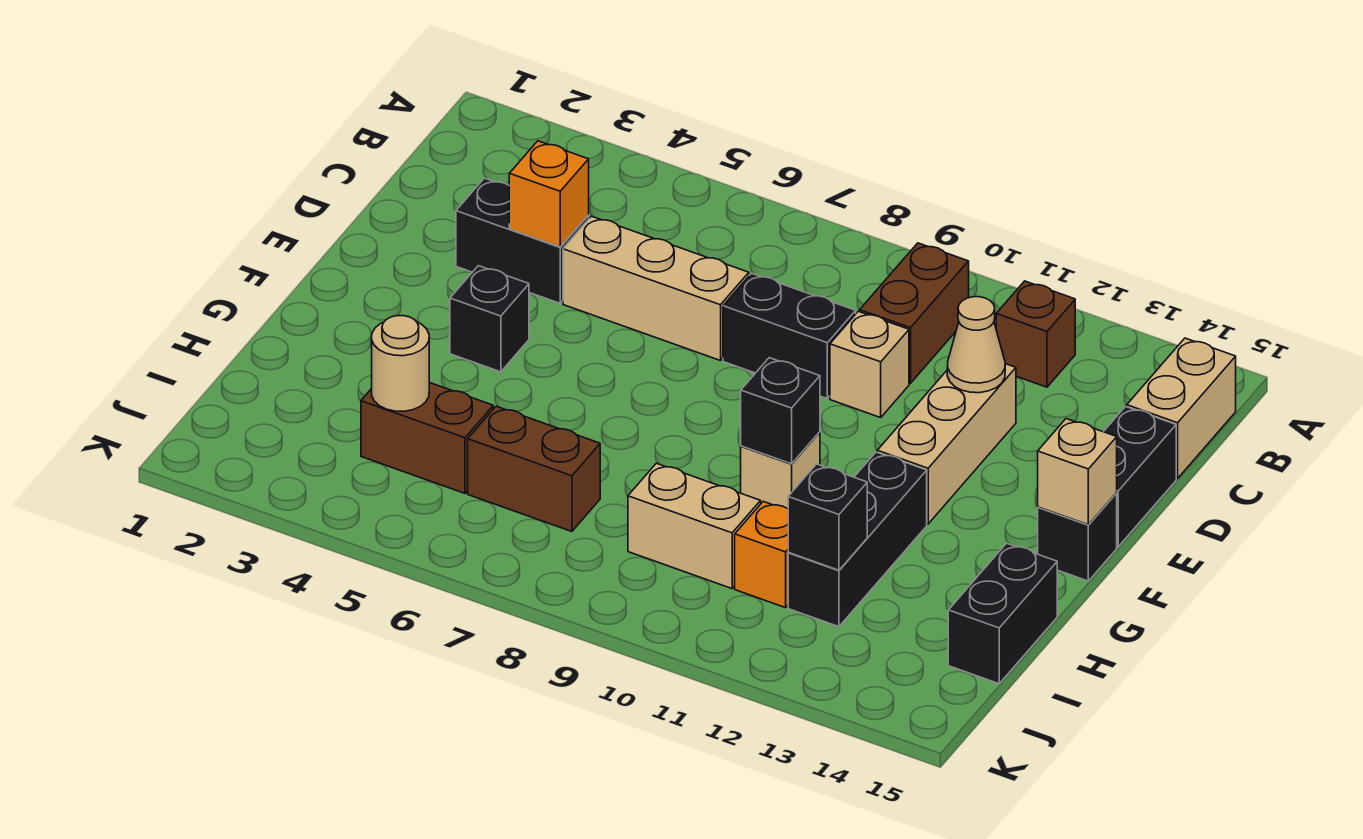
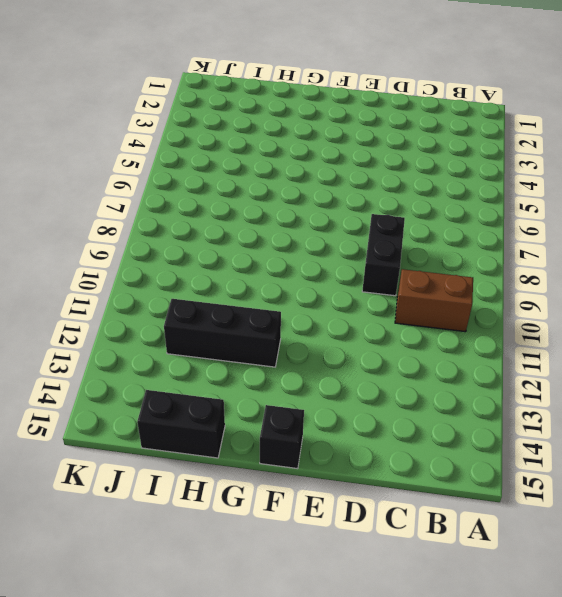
none -> brown 1x1 brick [996,281,1075,387]
none -> tan 1x2 brick [1127,338,1236,479]
none -> black 1x2 brick [456,178,589,303]

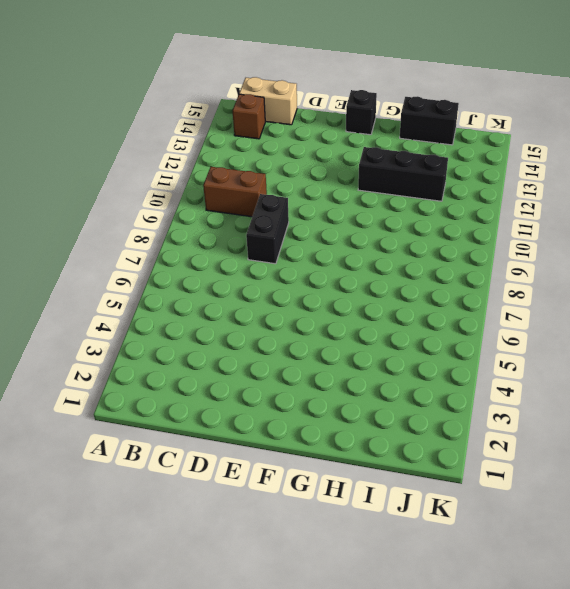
brown 1x1 brick [233,94,265,139] -> brown 1x1 brick moved to [996,281,1075,387]
none -> black 1x2 brick [456,178,589,303]
none -> tan 1x3 brick [563,216,749,361]
none -> tan 1x1 brick [830,311,909,418]

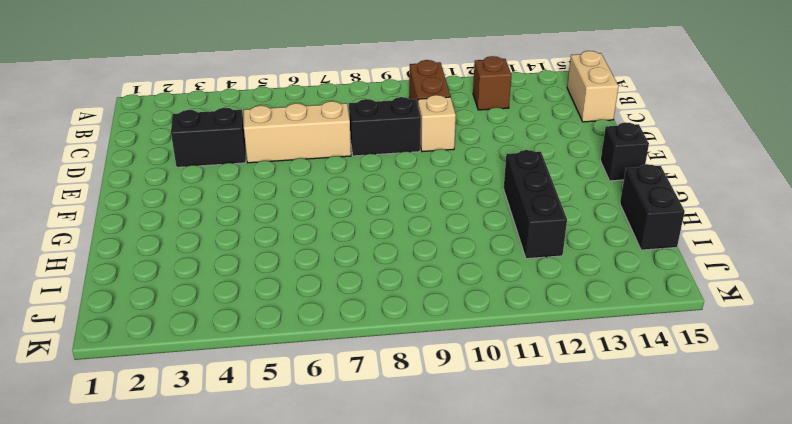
none -> tan 1x3 brick [877,364,1016,524]
none -> black 1x2 brick [1104,407,1176,547]
none -> black 1x1 brick [450,266,529,372]

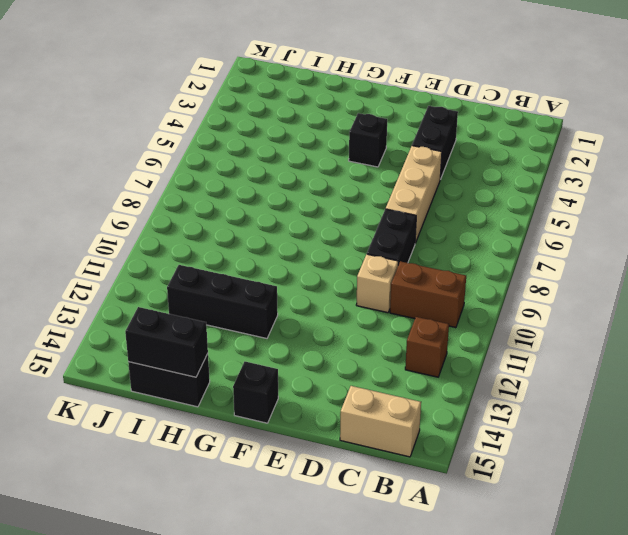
black 1x2 brick [125,307,208,377] -> black 1x2 brick moved to [1104,407,1176,547]
none -> tan 1x3 brick [877,364,1016,524]
none -> tan 1x1 brick [741,432,820,509]
none -> brown 1x2 brick [361,383,493,493]

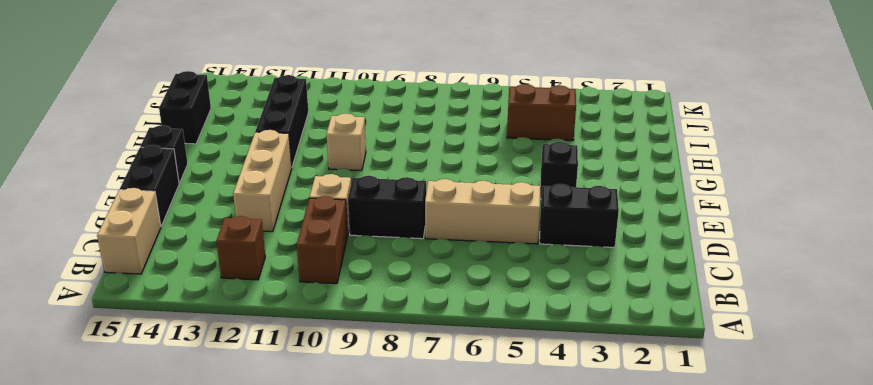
none -> brown 1x2 brick [468,406,600,532]
none -> tan 1x2 brick [628,463,761,589]
none -> orange 1x1 brick [735,501,789,608]

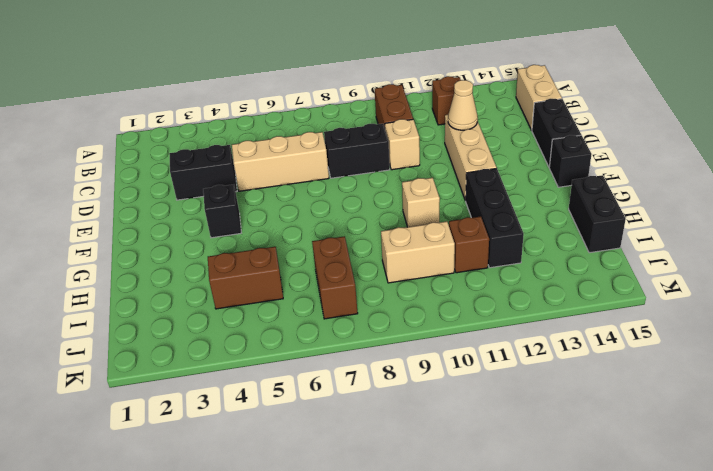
brown 1x2 brick [312,236,358,319] -> brown 1x2 brick turned to [468,406,600,532]
brown 1x1 brick [449,216,489,273] -> orange 1x1 brick [735,501,789,608]
none -> orange 1x1 brick [509,141,589,247]
none -> tan 1x1 brick [1038,419,1117,525]
none -> black 1x1 brick [741,358,820,464]

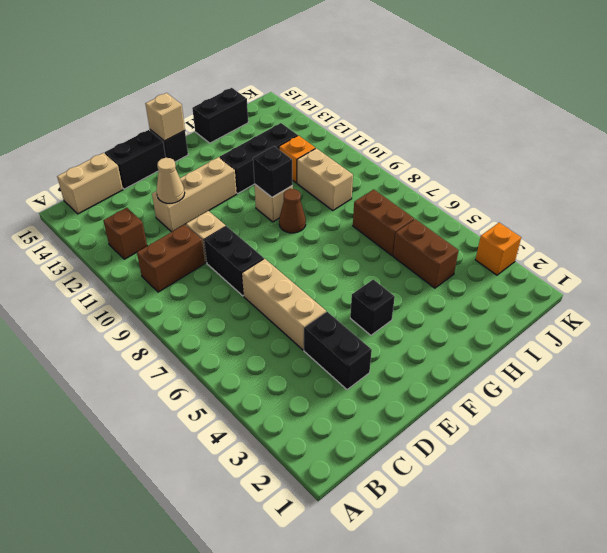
brown 1x1 cone [279,189,306,233] -> none
orange 1x1 brick [476,223,521,275] -> orange 1x1 brick moved to [509,141,589,247]
none -> tan 1x1 round brick [372,316,429,411]
none -> black 1x1 brick [788,464,867,570]

